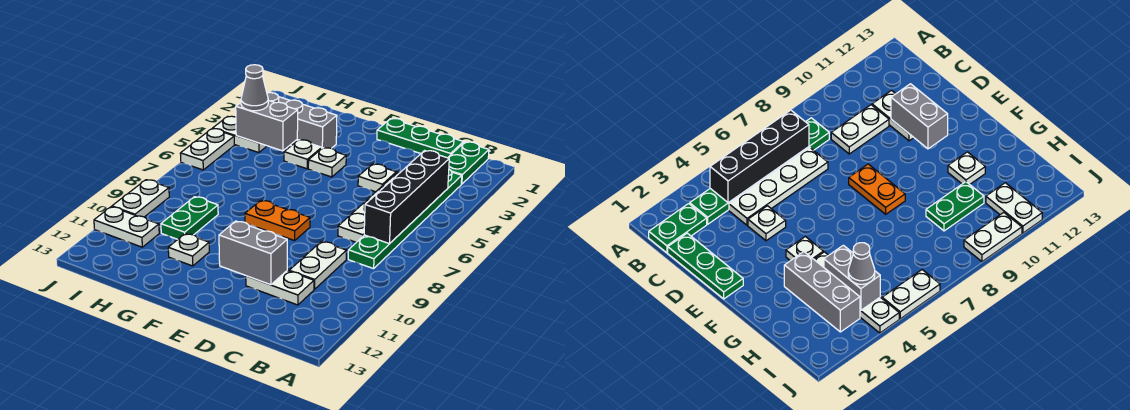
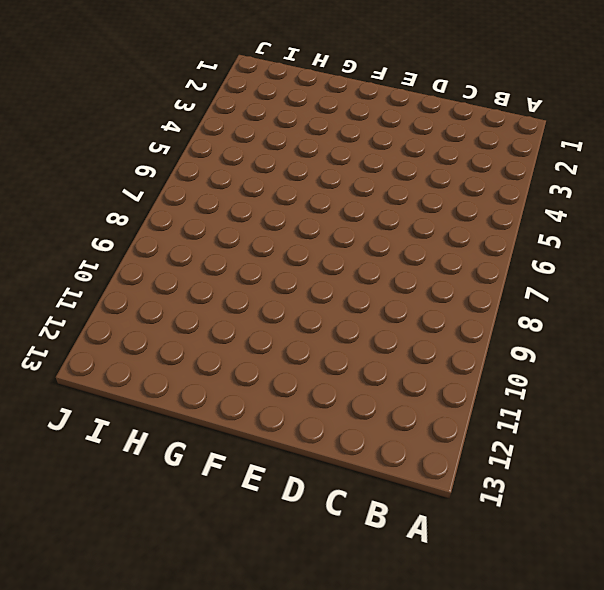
none -> green 1x2 plate [448,142,489,184]
none -> green 1x6 plate [348,170,462,269]
none -> green 1x3 plate [377,119,464,158]

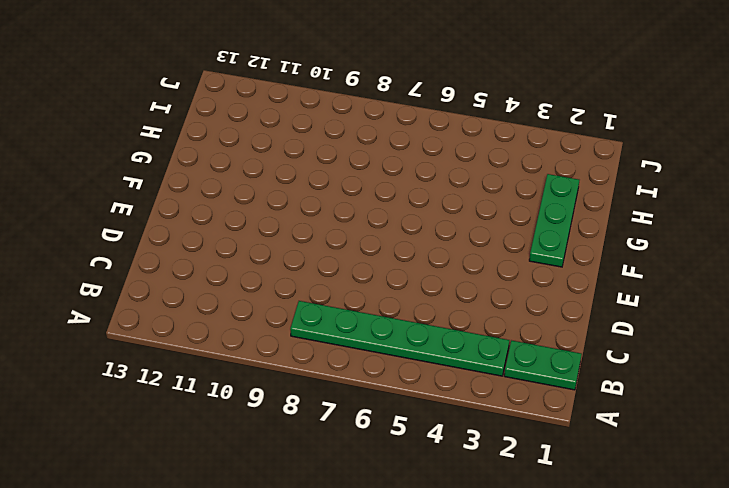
green 1x3 plate [529,174,579,267] -> green 1x3 plate moved to [377,119,464,158]
none -> white 1x4 plate [338,172,399,242]
none -> white 1x2 plate [289,241,346,289]
none -> white 1x2 plate [246,271,314,305]

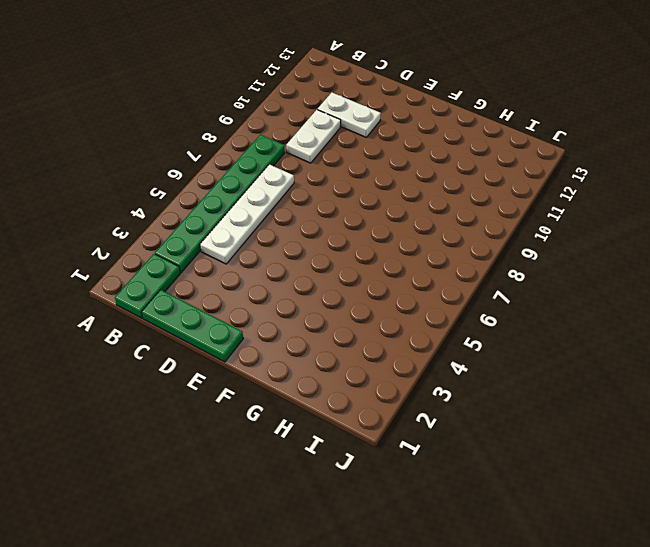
none -> white 1x1 plate [358,164,396,192]
none -> orange 1x2 plate [245,200,310,241]
none -> white 1x1 plate [308,148,346,177]

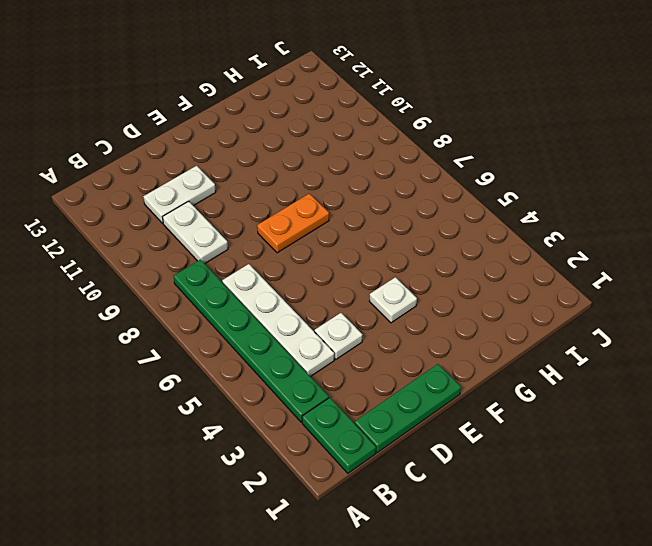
none -> grey 1x3 brick [267,93,337,148]
none -> white 1x1 plate [284,140,322,169]
none -> white 1x1 plate [168,234,209,266]

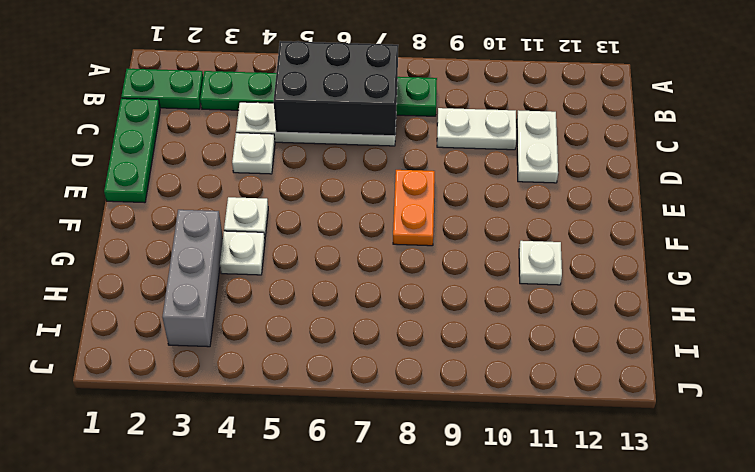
black 2x3 brick [273,41,398,136] -> black 1x4 brick [364,151,449,244]
none -> green 1x2 plate [161,197,218,239]
none -> white 1x2 plate [213,116,267,153]
none -> white 1x2 plate [94,207,159,247]

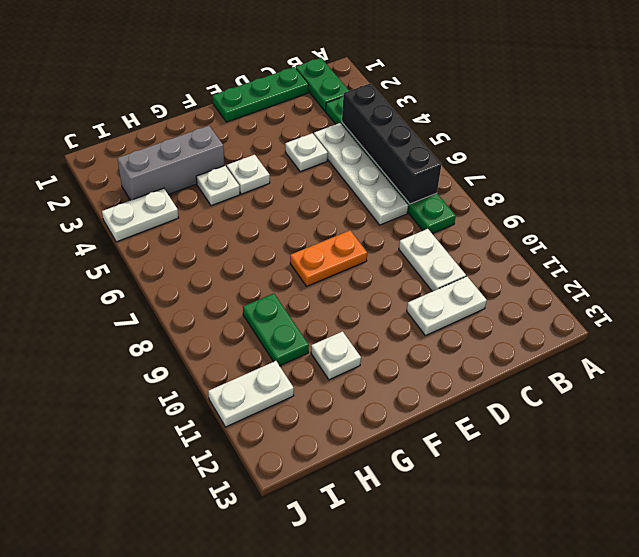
none -> white 1x2 plate [180,129,234,170]
none -> white 1x2 plate [112,180,169,217]
none -> grey 1x2 brick [219,221,287,285]

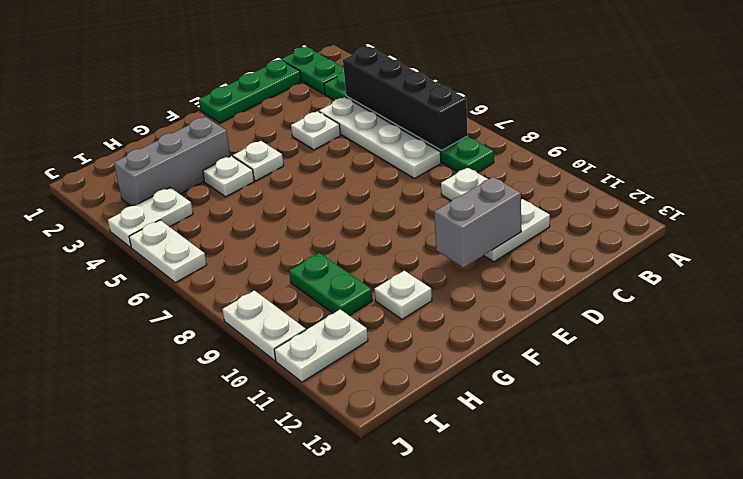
none -> orange 1x2 plate [245,200,310,241]
none -> grey 1x2 brick [236,101,298,151]
none -> grey 1x1 cone [241,65,268,111]

